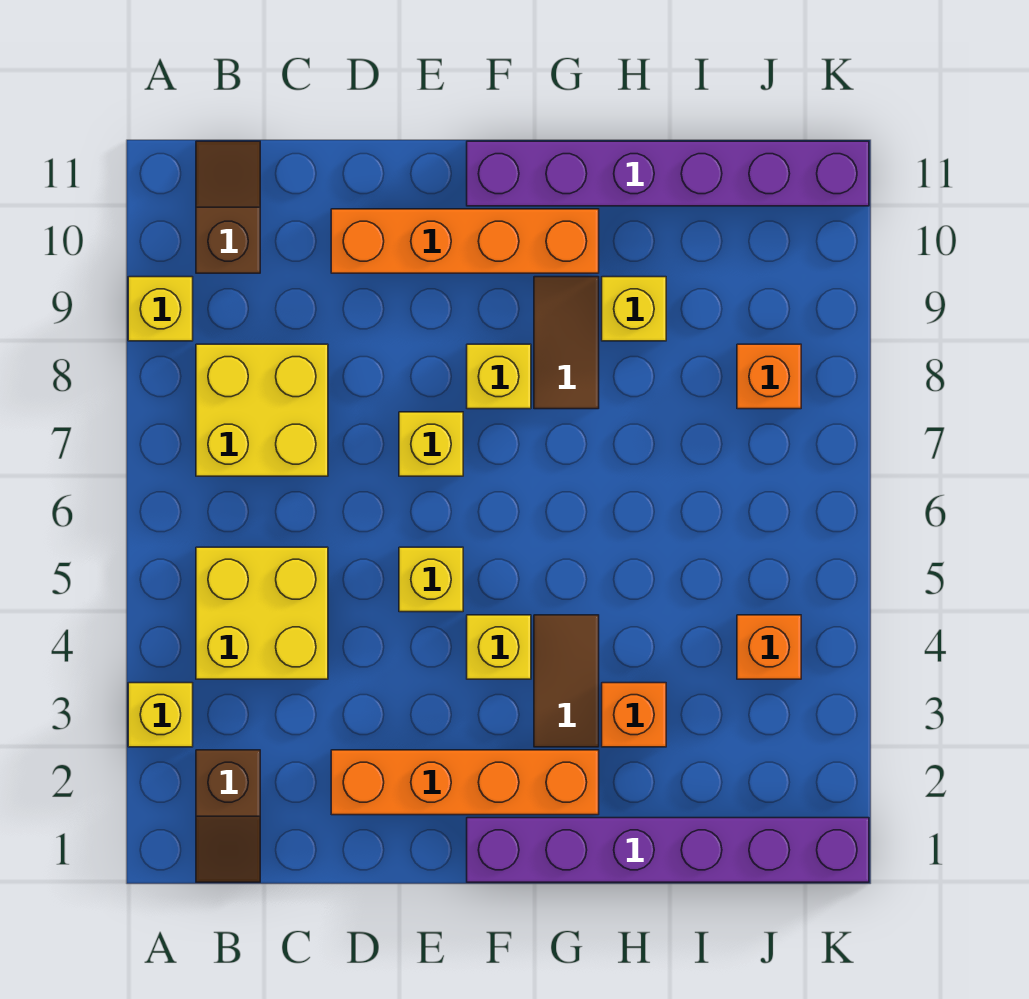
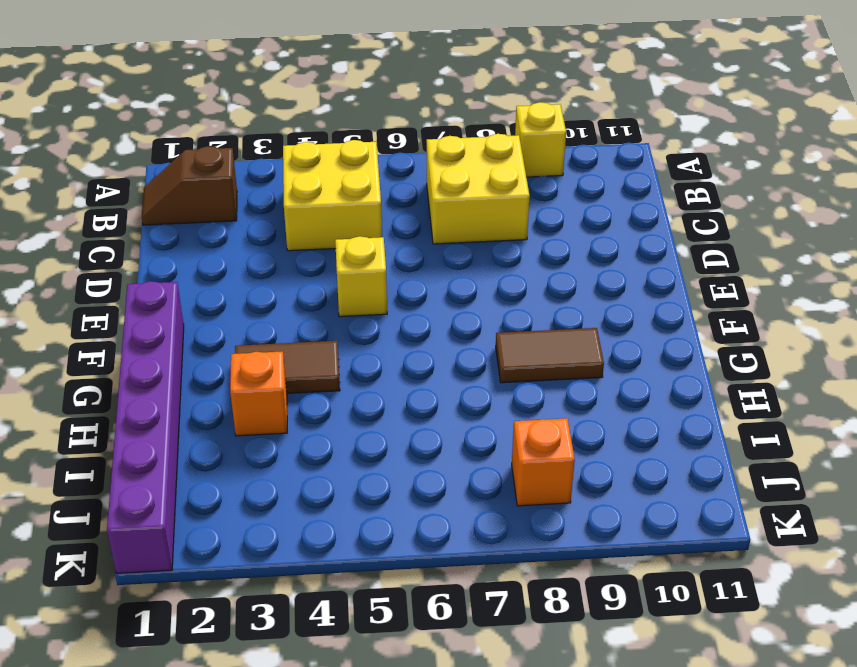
none -> yellow 1x1 brick [128,683,193,747]
none -> brown 1x2 slope [196,141,260,273]
none -> orange 1x4 brick [331,750,599,815]

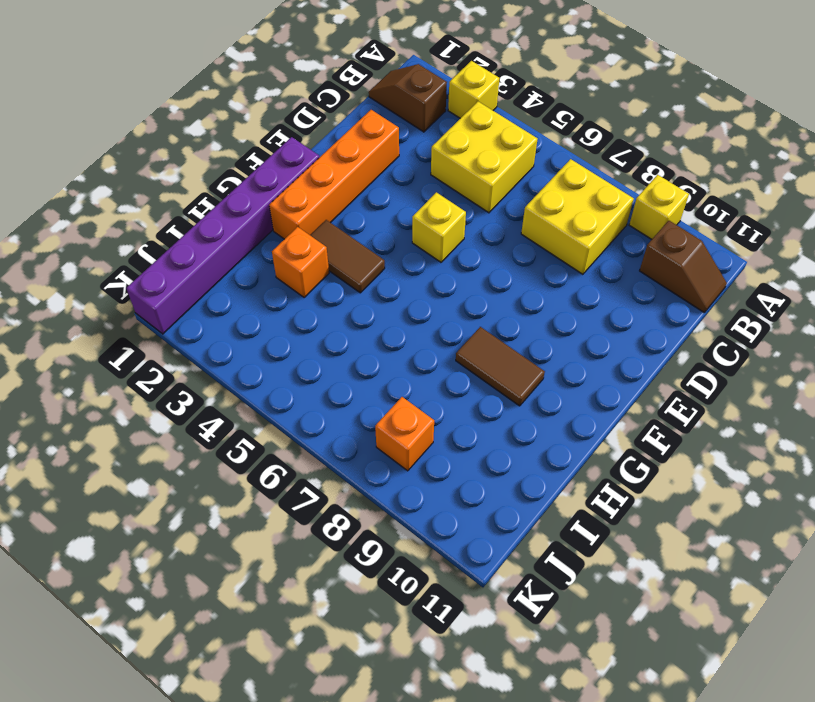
none -> orange 1x4 brick [331,209,599,273]
none -> yellow 1x1 brick [399,412,463,476]
none -> yellow 1x1 brick [467,615,531,679]

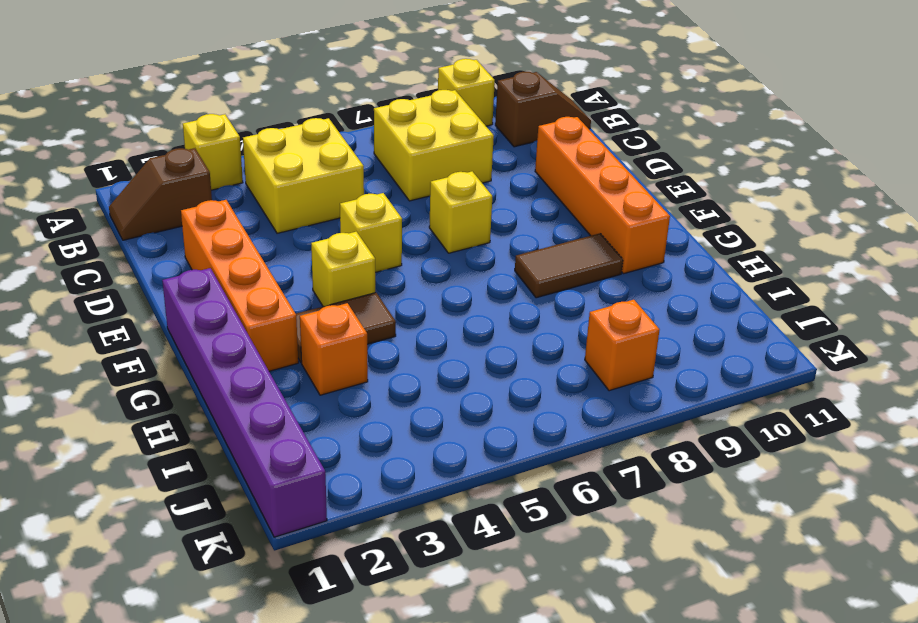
none -> yellow 1x1 brick [467,344,531,409]
none -> purple 1x6 brick [467,141,869,206]
none -> yellow 1x1 brick [602,277,666,341]

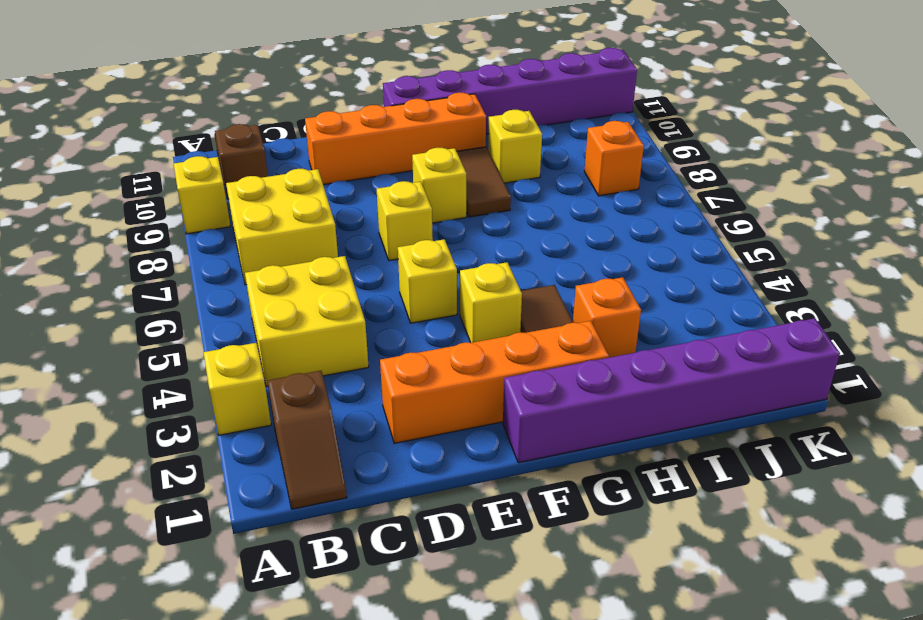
none -> orange 1x1 brick [737,615,801,679]

